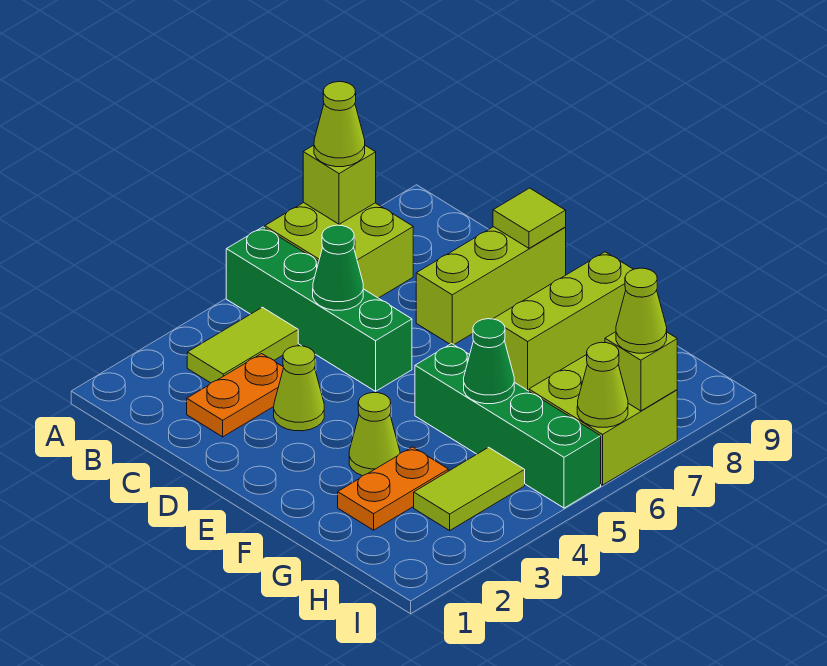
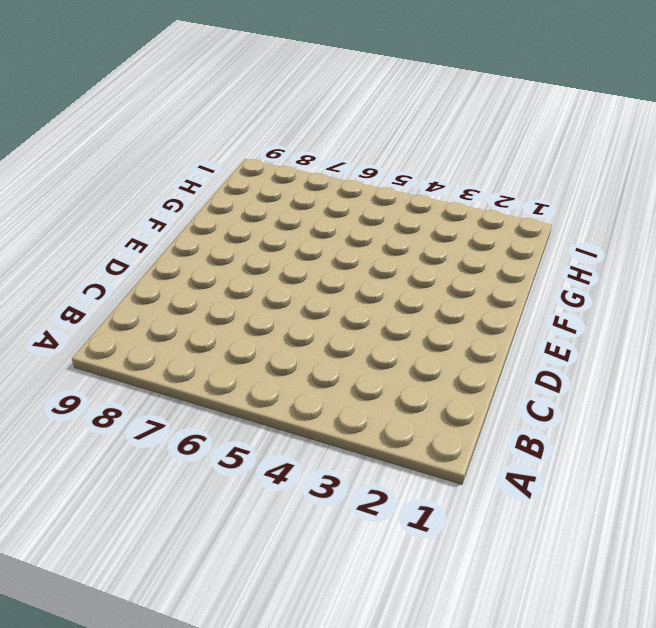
none -> green 1x4 brick [226,227,412,391]
none -> lime 2x2 brick [265,203,413,298]
none -> lime 1x2 tile [187,307,298,383]

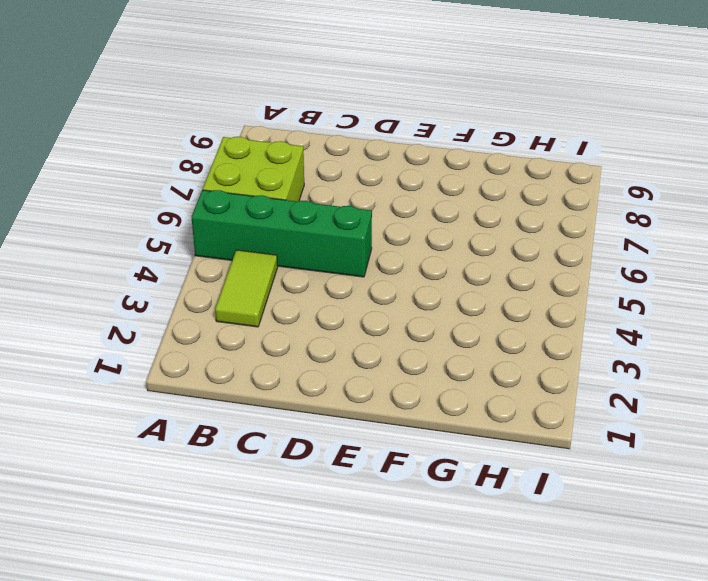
none -> orange 1x2 plate [187,354,284,437]
none -> lime 1x1 cone [274,346,324,431]
none -> lime 1x3 brick [416,227,566,345]

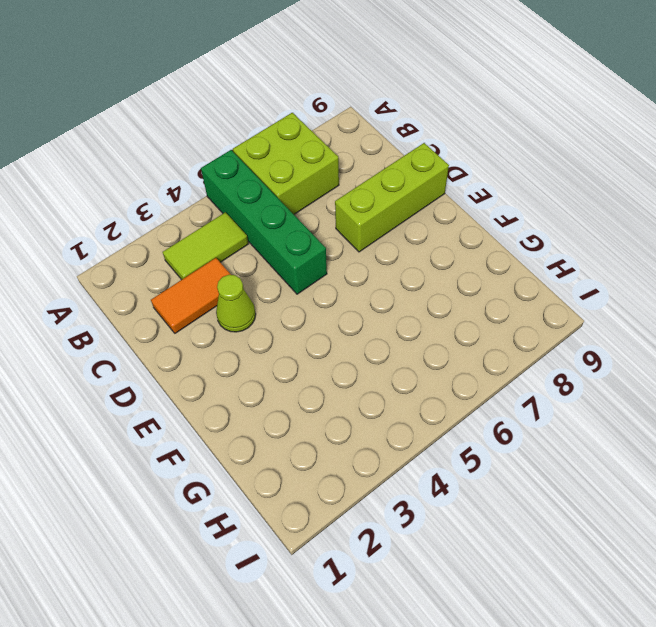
orange 1x2 tile [151,258,231,333] -> orange 1x2 plate [187,354,284,437]
none -> lime 1x1 cone [349,393,400,476]
none -> green 1x4 brick [415,344,601,508]
none -> lime 1x3 brick [493,252,633,391]

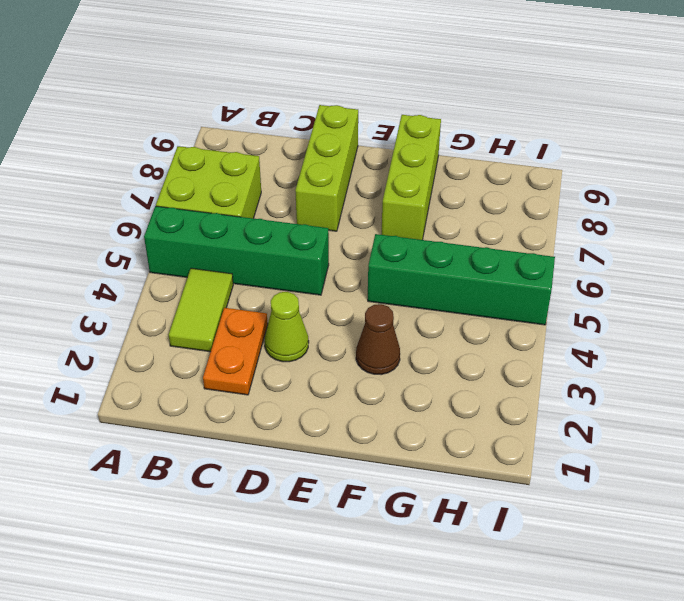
brown 1x1 cone [356,304,400,375] -> lime 1x1 cone [349,393,400,476]
none -> orange 1x2 plate [338,447,448,530]
none -> lime 1x2 tile [414,447,525,530]
none -> lime 2x2 brick [529,355,677,485]

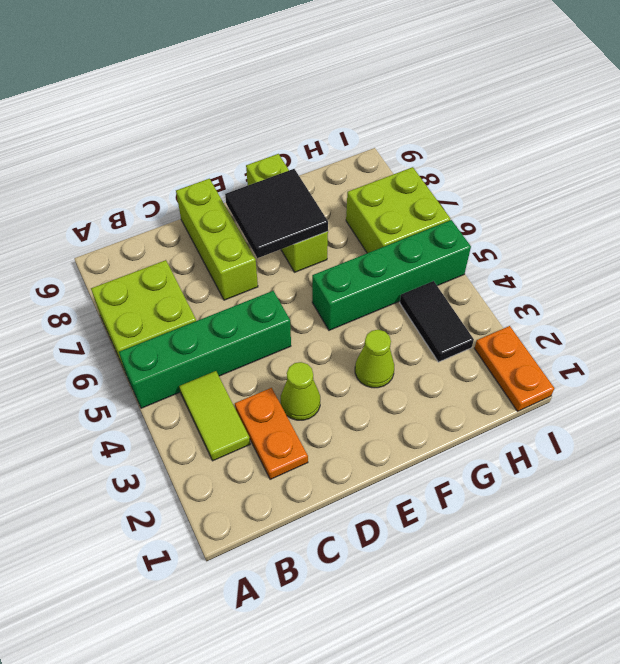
black 2x2 tile [225,169,328,258] -> none
black 1x2 tile [400,281,474,362] -> lime 1x2 tile [414,447,525,530]
orange 1x2 plate [474,326,554,411] -> orange 1x2 plate moved to [338,447,448,530]
none -> lime 1x1 brick [303,145,376,224]
none -> green 1x1 cone [313,225,363,310]
none -> lime 1x1 tile [493,188,566,248]

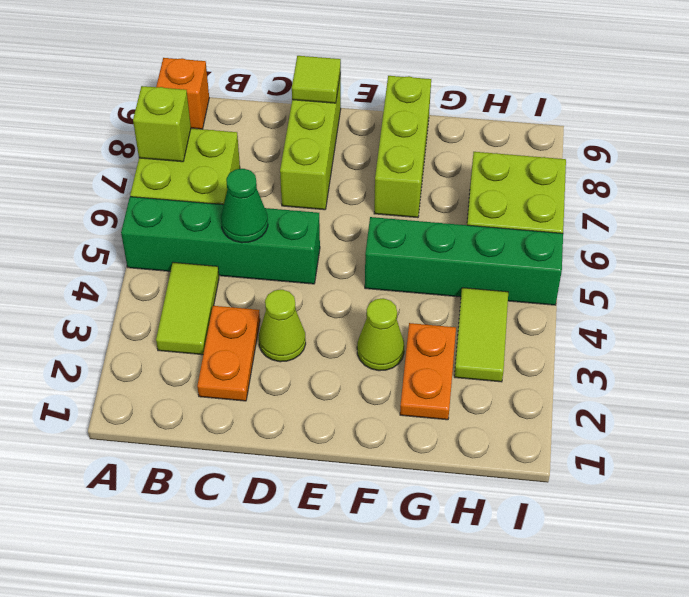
orange 1x1 brick [156,58,209,129] -> none
none -> green 1x1 cone [464,319,514,404]
none -> lime 1x1 cone [577,342,628,427]
none -> lime 1x1 brick [605,332,677,411]

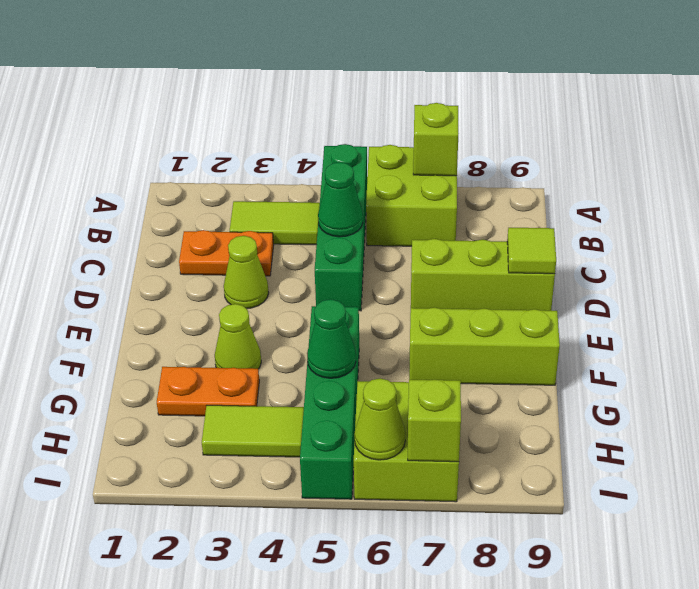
none -> lime 1x1 cone [314,82,365,167]
none -> lime 1x1 cone [616,268,667,353]

